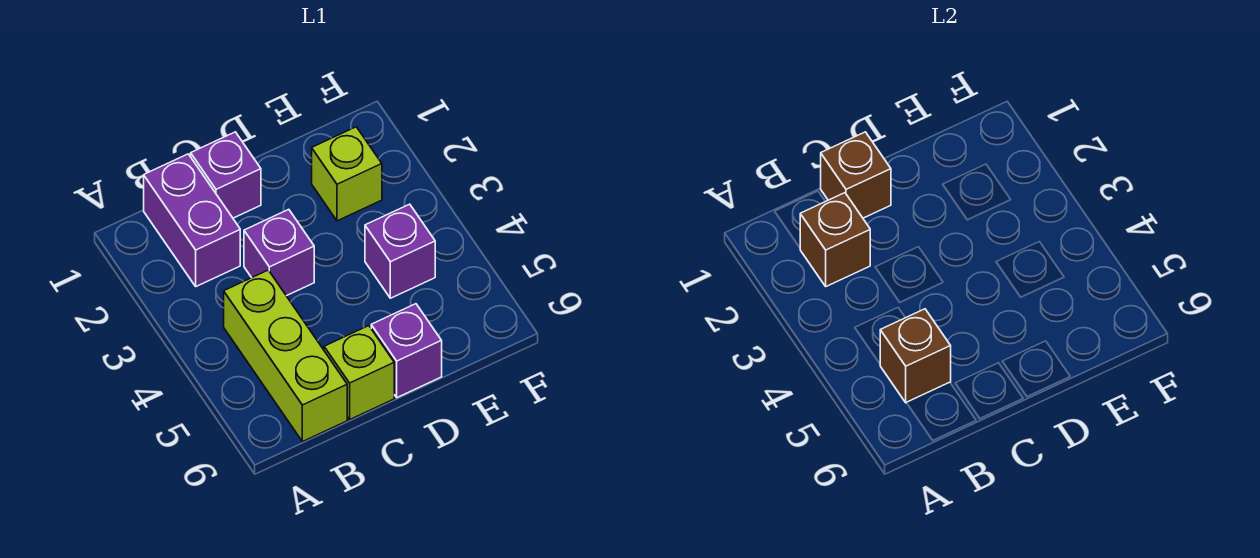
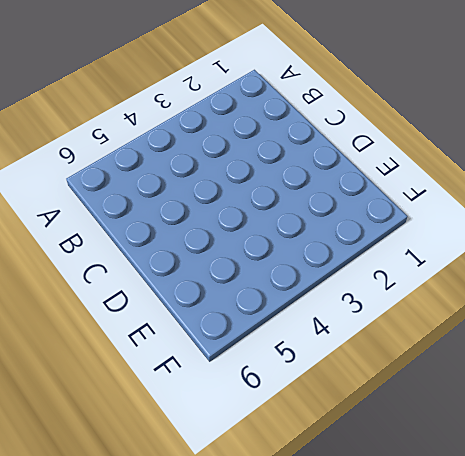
none -> purple 1x2 brick [144,154,240,286]
none -> lime 1x3 brick [224,270,347,442]

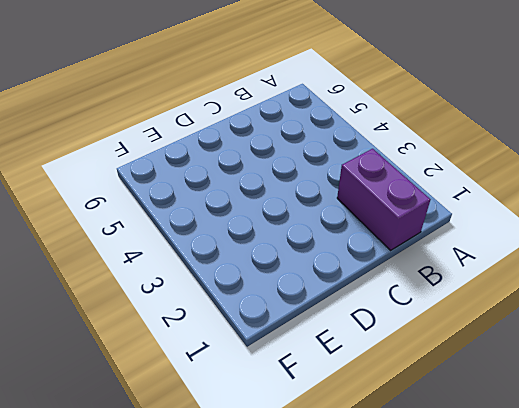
none -> lime 1x3 brick [224,270,347,442]
none -> purple 1x1 brick [191,132,261,218]

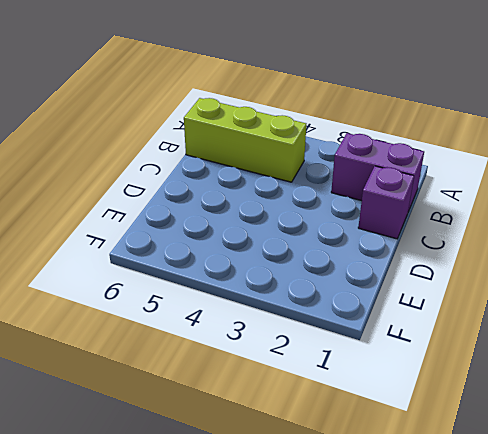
none -> purple 1x1 brick [244,209,314,296]
none -> lime 1x1 brick [324,326,394,419]

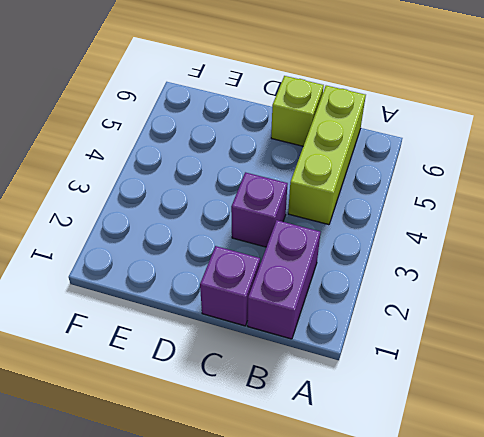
none -> purple 1x1 brick [371,304,442,398]
none -> lime 1x1 brick [312,127,382,221]

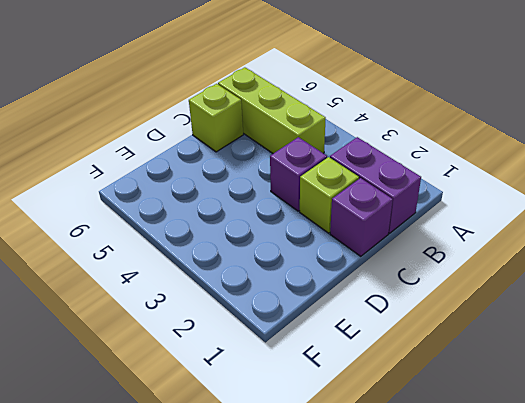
lime 1x1 brick [300,157,359,233] -> lime 1x1 brick moved to [312,127,382,221]
none -> purple 1x1 brick [371,304,442,398]
none -> purple 1x1 brick [365,204,435,298]

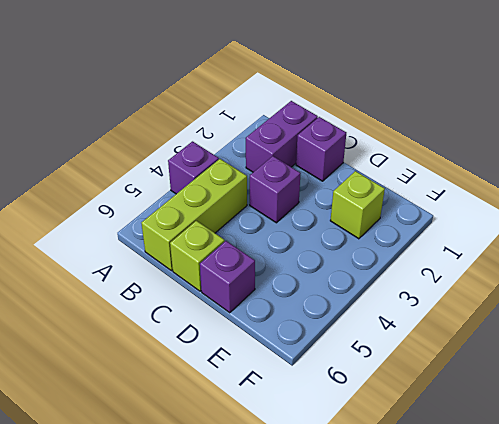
purple 1x1 brick [168,141,219,194] -> purple 1x1 brick moved to [365,204,435,298]
none -> brown 1x1 brick [800,193,870,286]
none -> brown 1x1 brick [880,309,951,403]

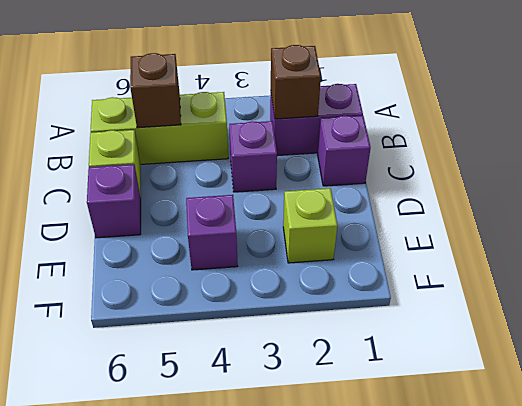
none -> brown 1x1 brick [821,132,891,218]

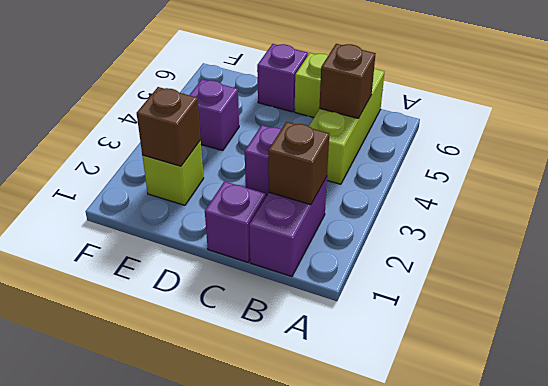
brown 1x1 brick [137,87,201,166] -> brown 1x1 brick moved to [821,132,891,218]

